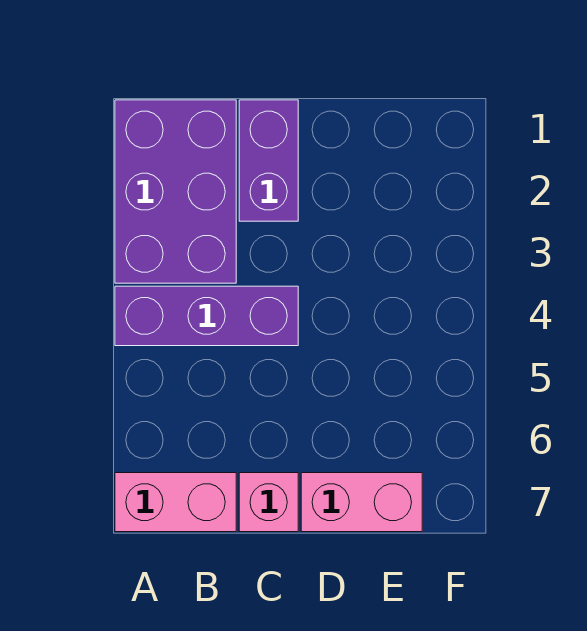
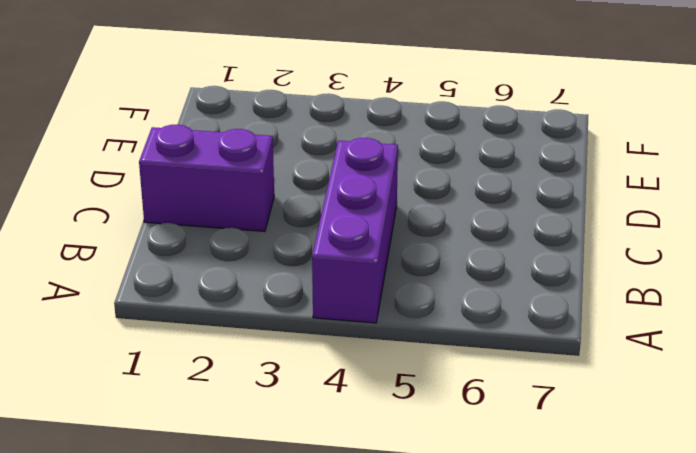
none -> purple 2x3 brick [115,100,236,283]
none -> pink 1x2 brick [115,473,236,532]

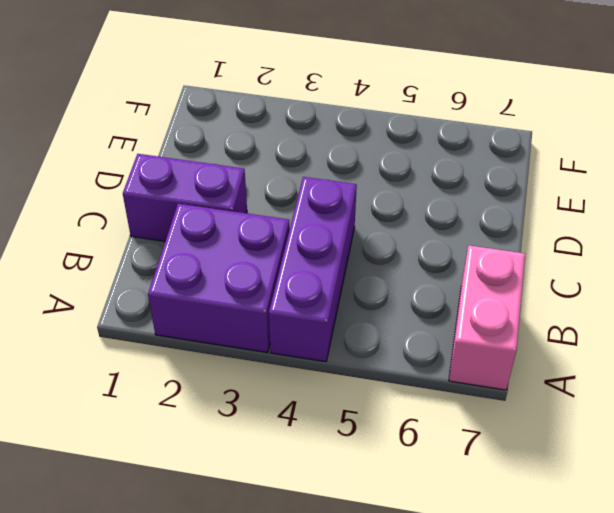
purple 2x2 brick [148,204,290,353] -> purple 2x3 brick [115,100,236,283]
none -> pink 1x1 brick [239,473,298,532]
none -> pink 1x2 brick [301,473,422,532]

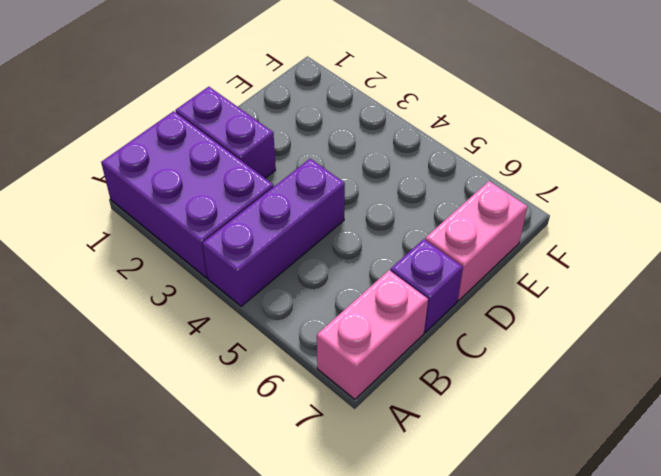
purple 1x1 brick [391,239,463,332] -> pink 1x1 brick [239,473,298,532]

